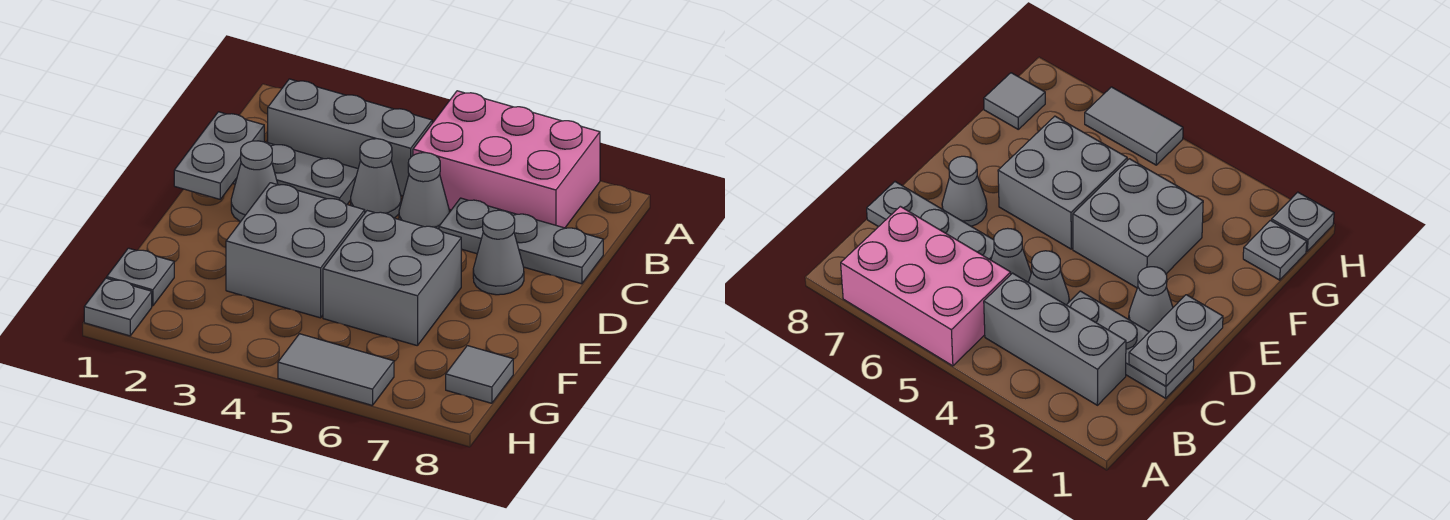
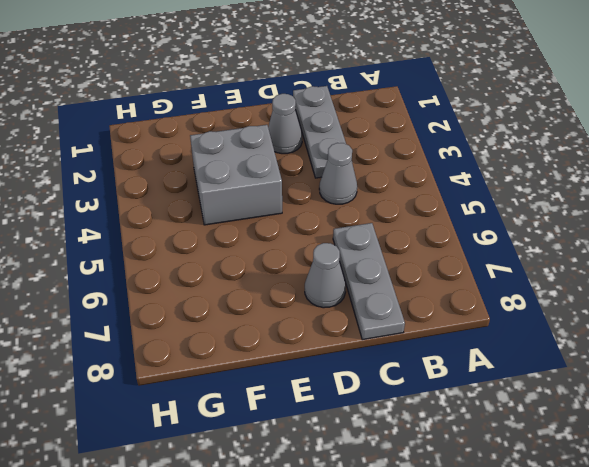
none -> pink 2x3 brick [413,91,600,228]
none -> grey 1x3 brick [268,79,432,196]
none -> grey 1x1 cone [399,153,449,229]

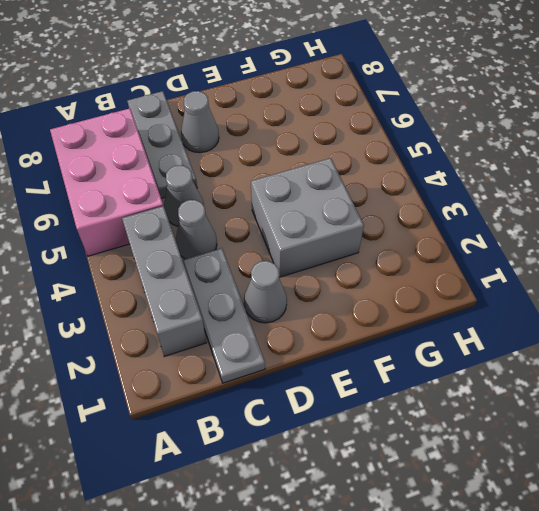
none -> grey 2x2 brick [323,211,461,346]
none -> grey 1x1 plate [107,248,174,306]
none -> grey 1x1 tile [446,346,513,403]

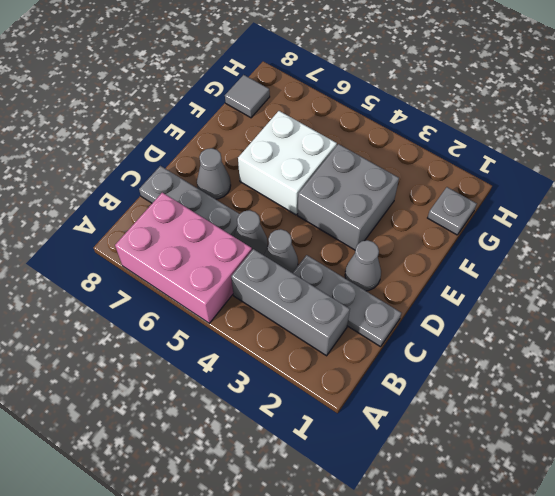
white 2x2 brick [238,111,337,215] -> grey 2x2 brick [323,211,461,346]
none -> grey 1x1 plate [84,278,152,336]
none -> grey 1x2 tile [278,334,394,405]
none -> grey 1x2 plate [174,112,264,199]

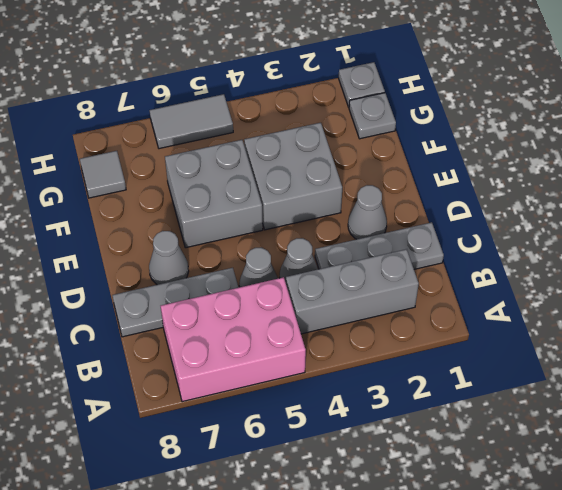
none -> grey 1x2 plate [174,112,264,199]

